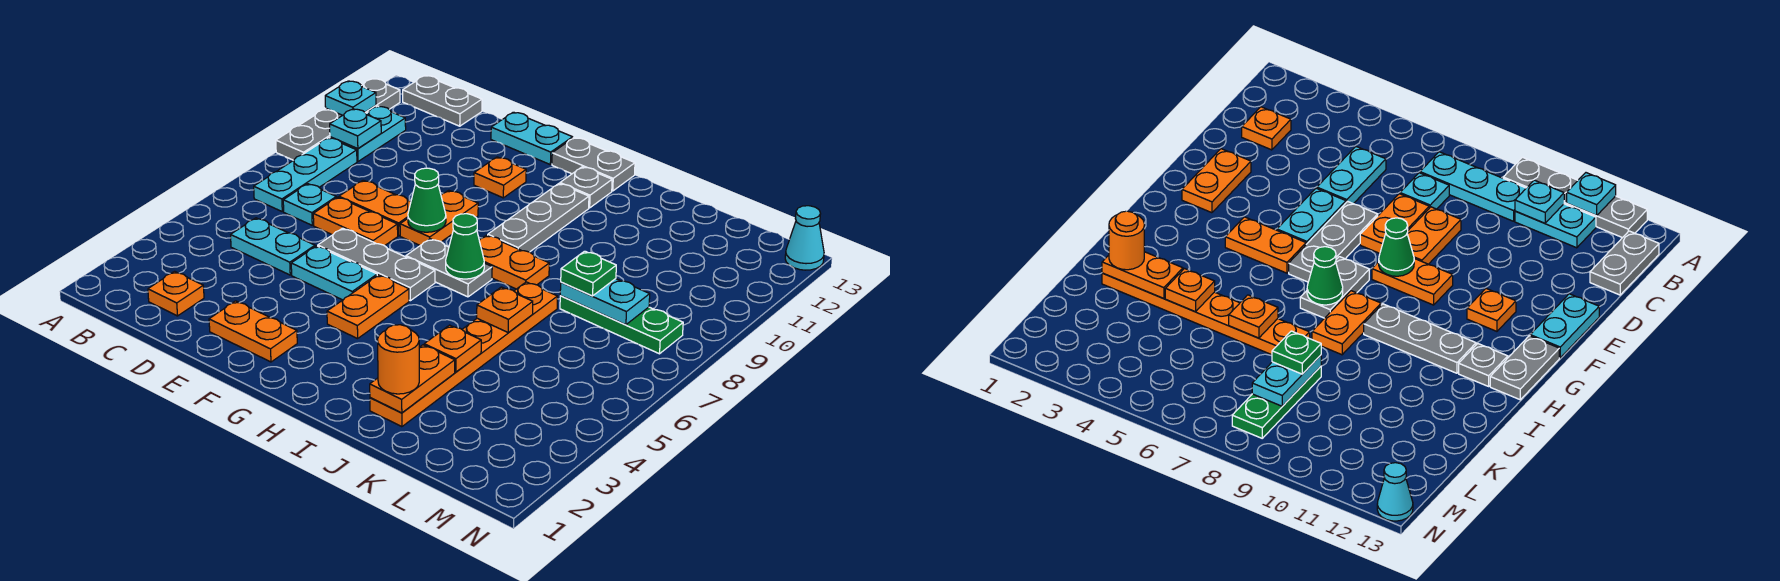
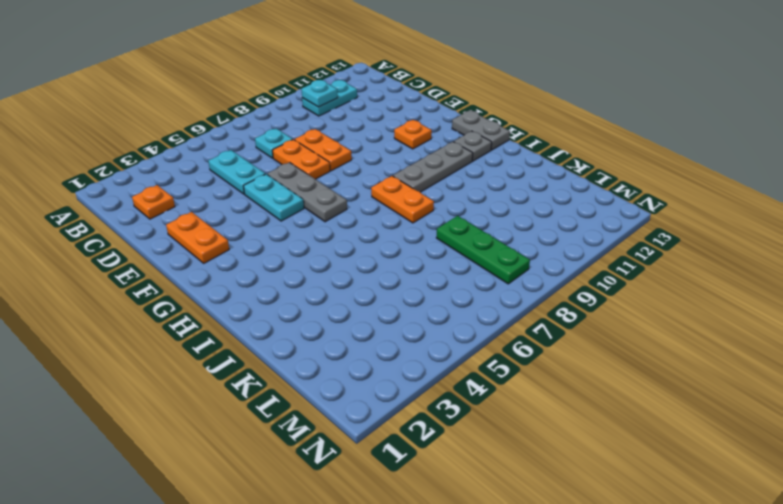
none -> grey 1x4 plate [276,79,400,160]
none -> cyan 1x3 plate [254,138,357,212]
none -> grey 1x2 plate [403,76,482,126]
none -> cyan 1x2 plate [491,112,573,164]

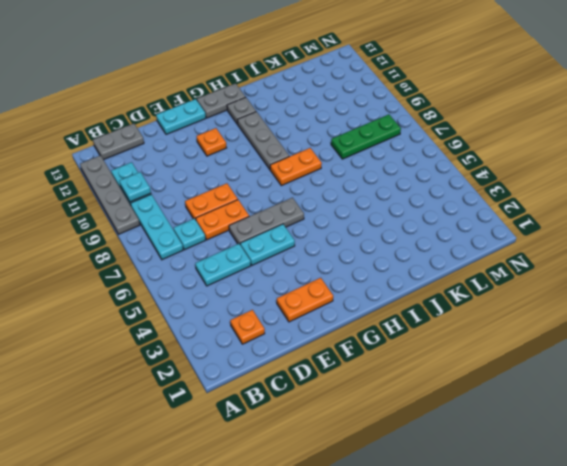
none -> orange 1x2 plate [400,190,478,245]
none -> orange 1x2 plate [327,275,409,339]
none -> grey 1x2 plate [406,239,492,297]
none -> orange 1x6 plate [370,282,558,427]

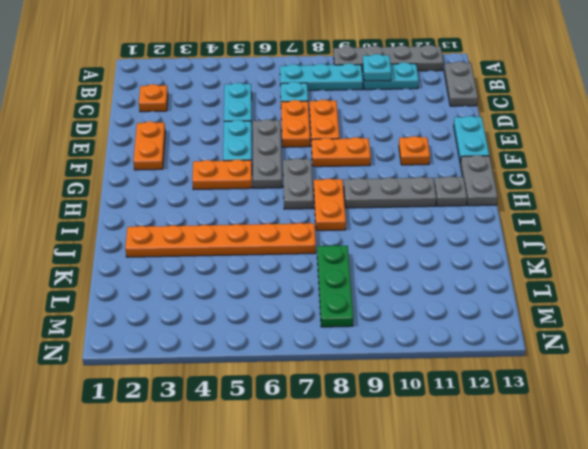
none -> cyan 1x1 cone [785,206,824,270]
none -> cyan 1x1 plate [325,81,376,115]
none -> green 1x1 cone [408,168,446,232]
none -> green 1x1 cone [446,214,484,279]

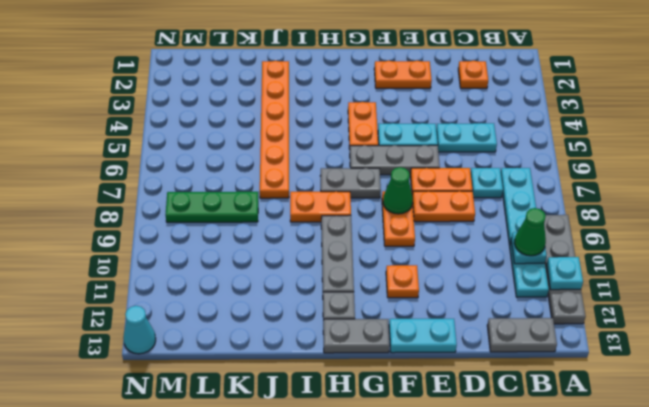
green 1x1 cone [514,208,546,256] -> green 1x1 cone moved to [446,214,484,279]
none -> orange 1x2 plate [370,345,455,413]
none -> orange 1x1 plate [424,325,481,372]
none -> orange 1x1 plate [477,287,533,333]
none -> cyan 1x2 plate [560,279,650,325]

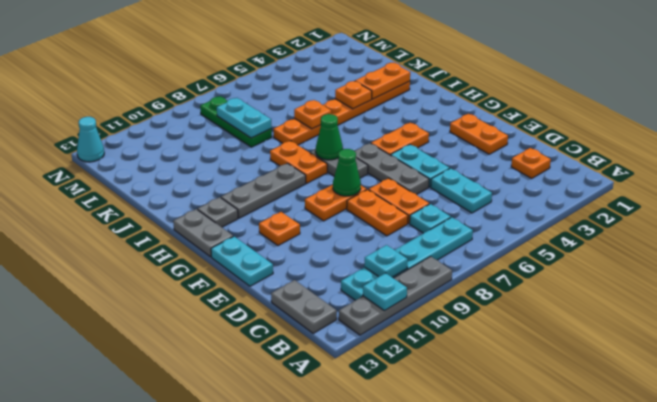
none -> orange 1x1 round brick [378,325,419,394]
none -> green 1x1 plate [561,251,616,296]

